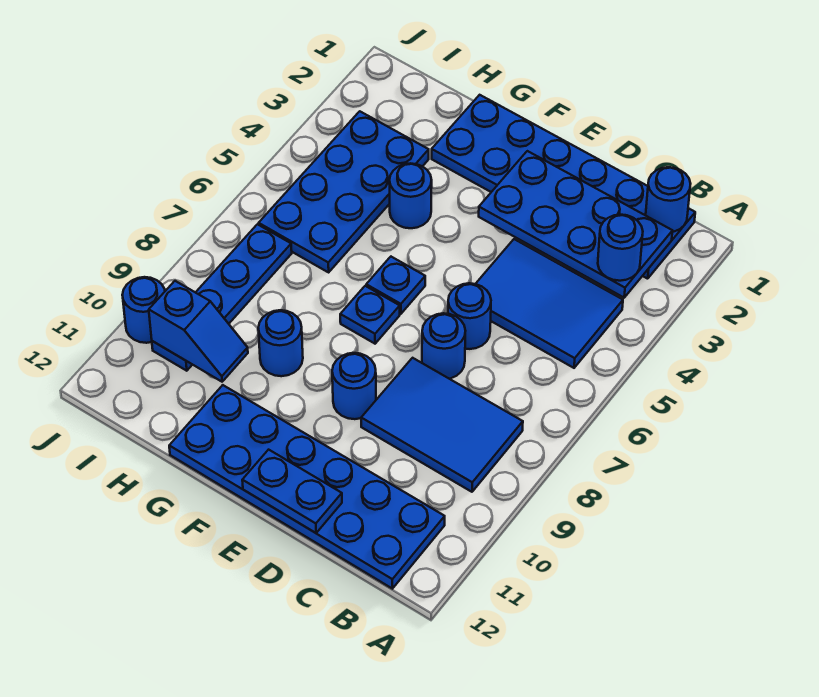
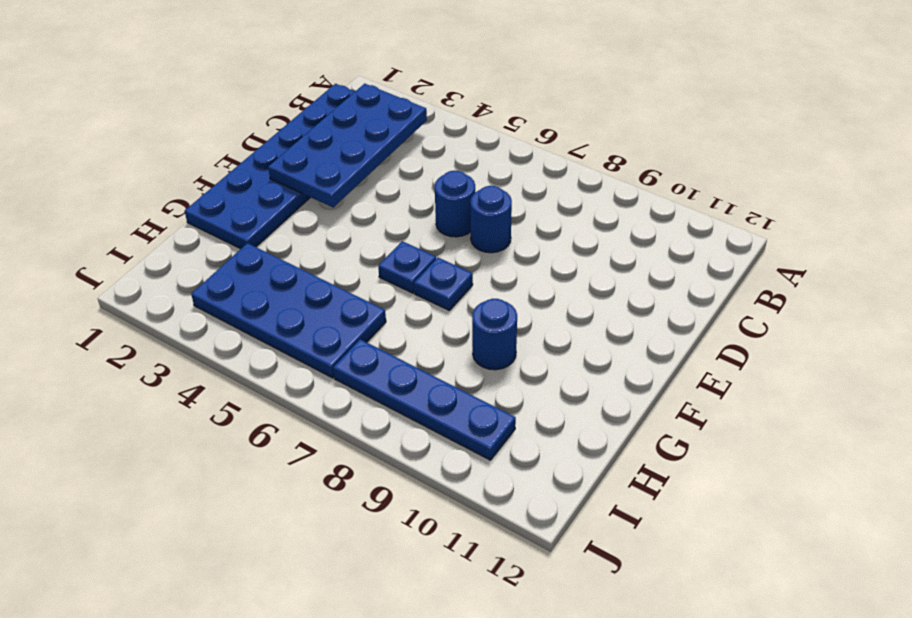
none -> blue 2x3 tile [476,239,623,368]
none -> blue 2x3 tile [361,358,523,492]
none -> blue 2x6 plate [169,385,445,589]

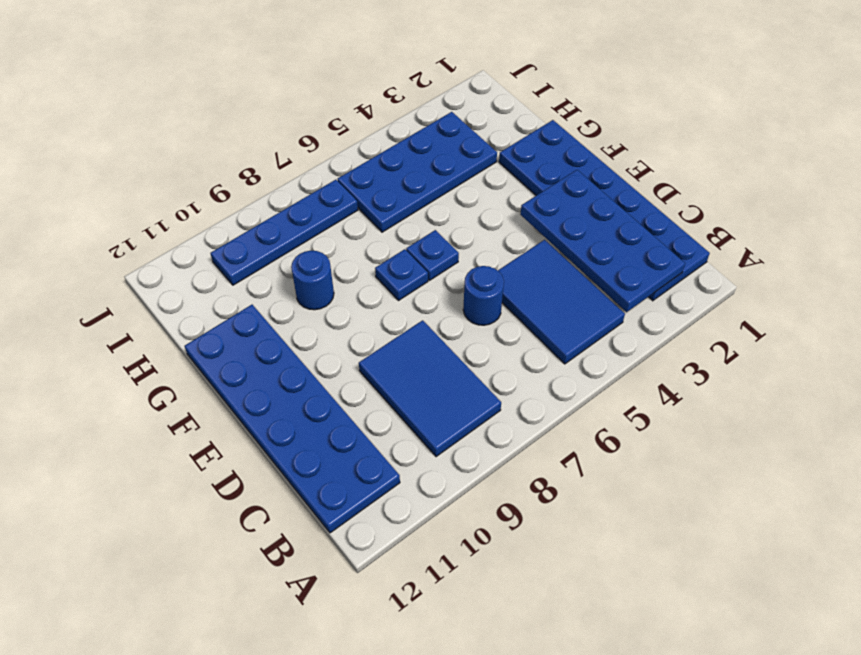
none -> blue 1x1 round brick [422,313,465,379]
none -> blue 1x1 round brick [332,353,376,419]
none -> blue 1x1 round brick [389,163,432,228]

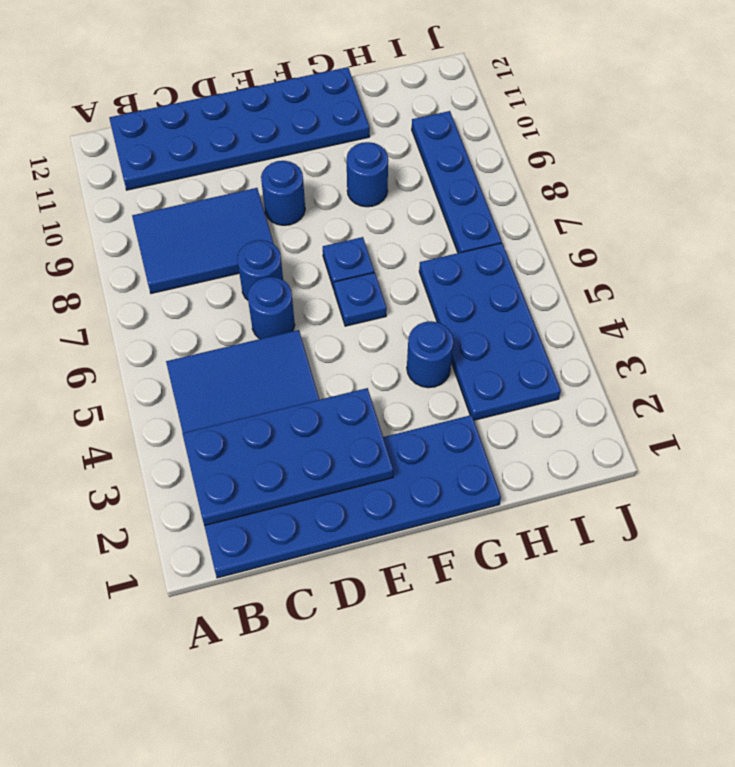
none -> blue 1x1 round brick [122,277,165,343]
none -> blue 1x1 round brick [646,167,691,232]
none -> blue 1x2 plate [242,450,342,533]

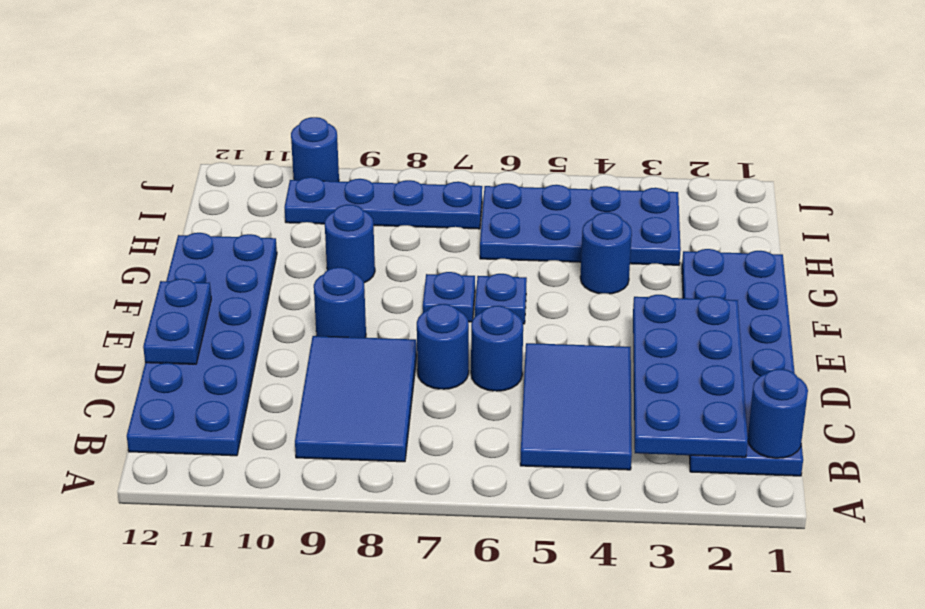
none -> blue 1x2 slope [149,281,248,382]
none -> blue 1x1 round brick [598,215,643,281]

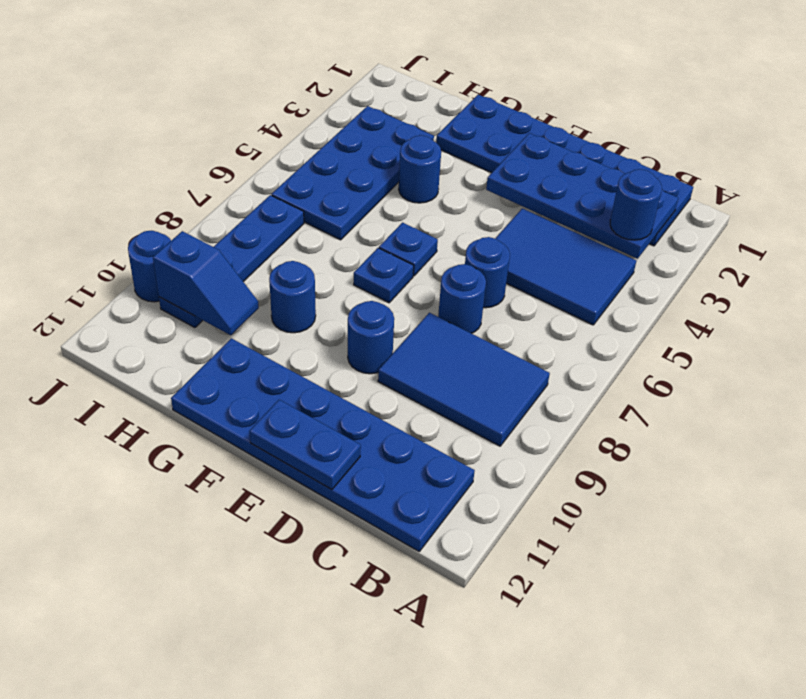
none -> blue 1x1 round brick [646,167,691,232]

